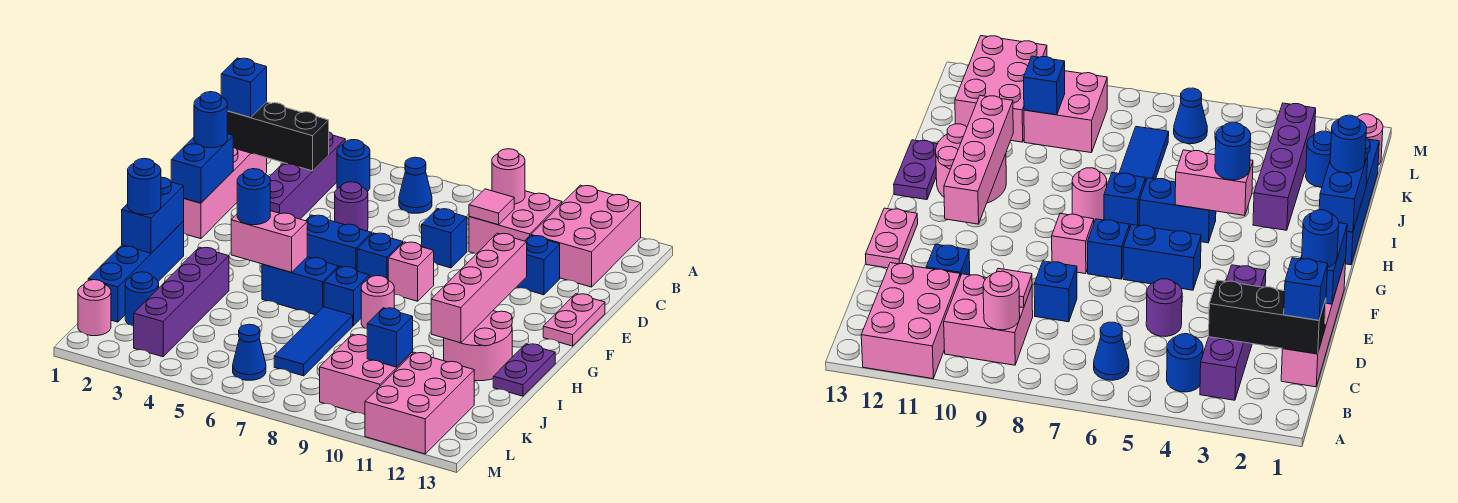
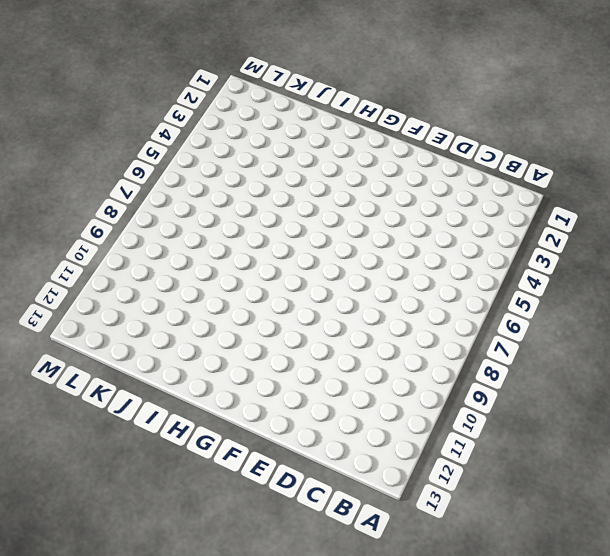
none -> pink 2x3 brick [531,185,641,287]
none -> purple 1x4 brick [269,132,345,219]
none -> blue 1x1 round brick [337,140,370,191]
none -> blue 1x1 cone [399,157,432,213]

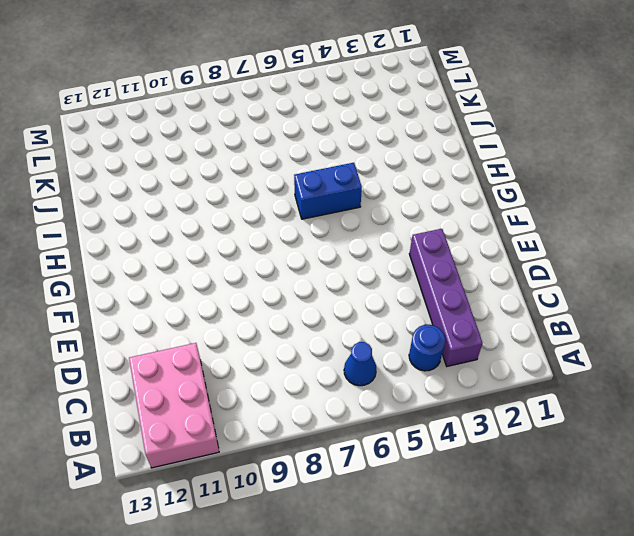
none -> pink 2x2 brick [469,191,562,253]
none -> pink 1x4 brick [184,147,267,239]
none -> purple 1x1 round brick [335,182,368,231]
none -> blue 1x1 brick [422,209,467,268]

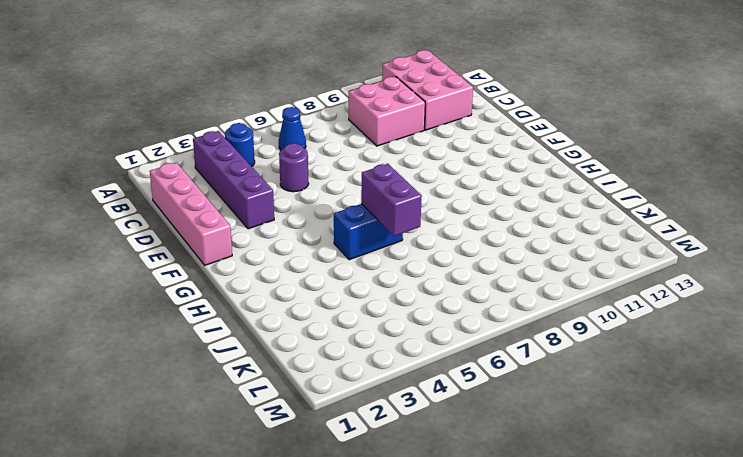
purple 1x2 brick [361,164,422,236] -> none
none -> blue 1x1 brick [422,209,467,268]
none -> blue 1x1 brick [517,235,560,295]
none -> pink 1x2 plate [543,294,605,346]
none -> blue 1x2 brick [306,215,372,271]

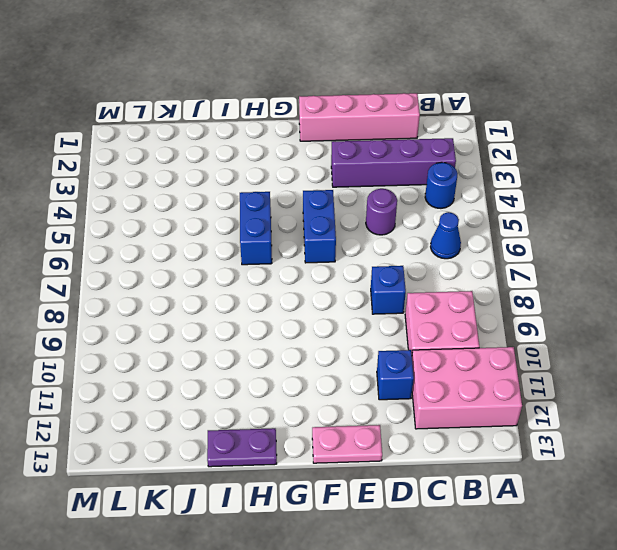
none -> blue 1x1 brick [357,233,403,280]
none -> pink 1x1 brick [388,242,434,301]
none -> blue 1x4 brick [88,221,184,322]
none -> blue 1x1 brick [324,266,369,326]

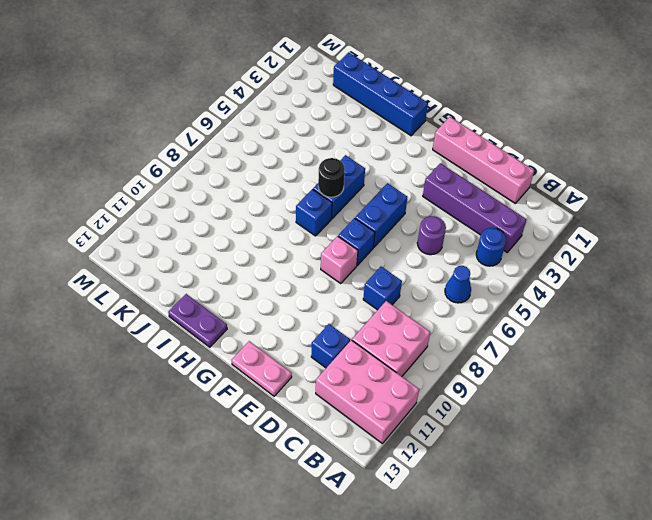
black 1x1 round brick [318,158,345,197] -> none
none -> pink 1x1 round brick [361,276,394,329]
none -> pink 2x2 round brick [444,311,512,381]
none -> purple 1x4 brick [134,247,229,357]
none -> blue 1x3 tile [274,307,353,376]

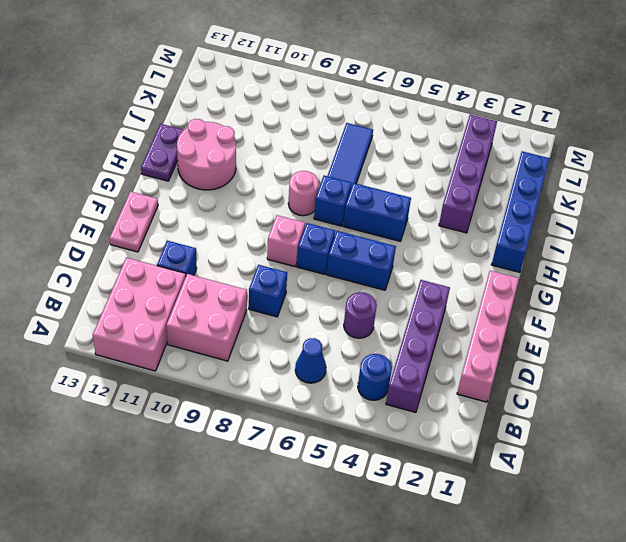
none -> blue 1x1 round brick [125,272,159,326]
none -> pink 2x2 brick [320,334,413,415]
none -> pink 2x3 brick [365,352,474,454]
none -> pink 1x1 round brick [78,280,111,336]

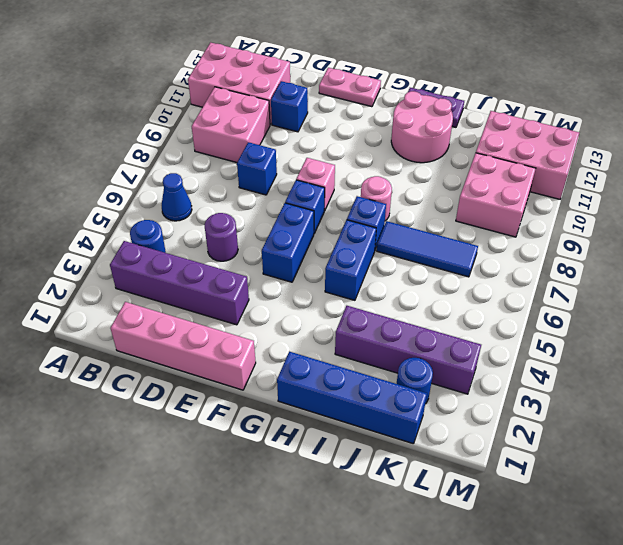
none -> pink 1x1 round brick [78,280,111,336]
none -> blue 1x1 cone [233,324,266,380]
none -> pink 1x1 round brick [492,149,525,204]
none -> black 1x3 brick [227,102,329,171]

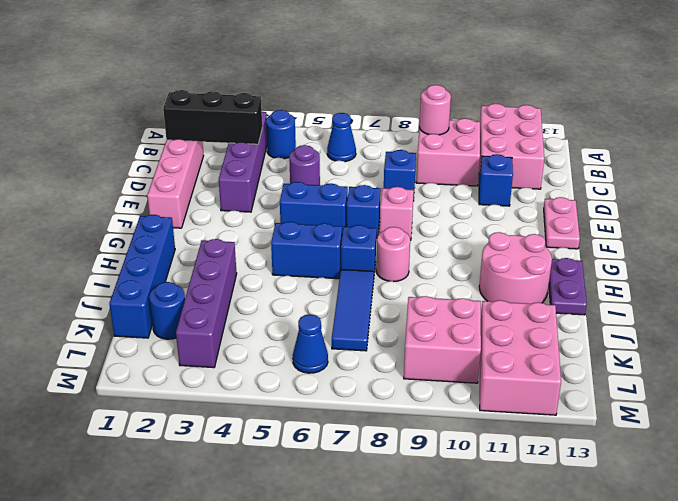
none -> pink 1x1 round brick [78,280,111,336]
none -> pink 1x1 tile [469,189,514,225]
none -> blue 1x2 brick [171,134,233,203]
none -> pink 1x4 brick [431,233,527,343]

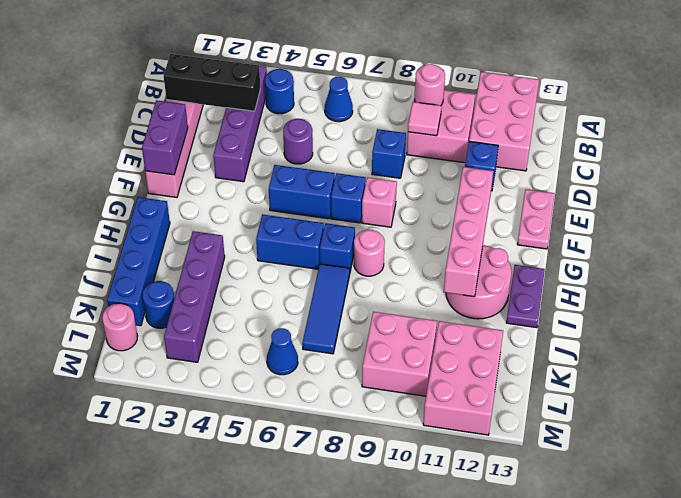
purple 1x2 brick [142,100,188,175] -> blue 1x2 brick [171,134,233,203]
none -> blue 1x2 brick [122,177,184,253]
none -> pink 1x2 brick [231,211,307,272]
none -> blue 1x1 brick [367,308,413,367]
none -> blue 1x1 brick [221,58,267,118]

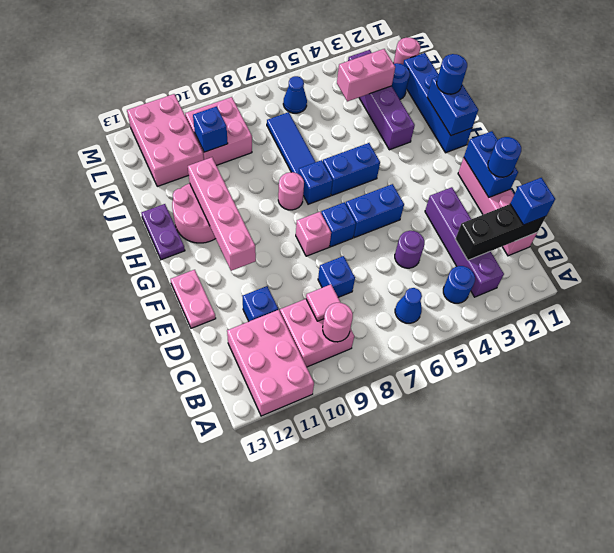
pink 1x2 brick [337,49,395,101] -> pink 1x2 brick moved to [231,211,307,272]
none -> blue 1x1 round brick [237,169,270,225]

